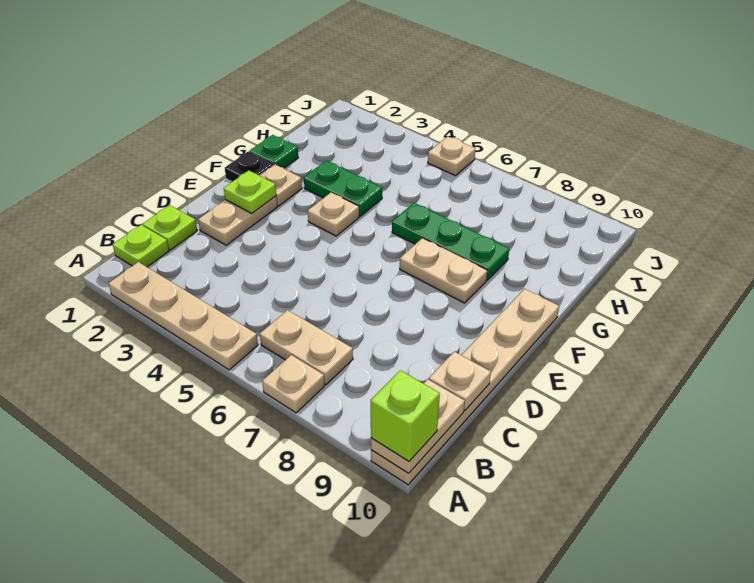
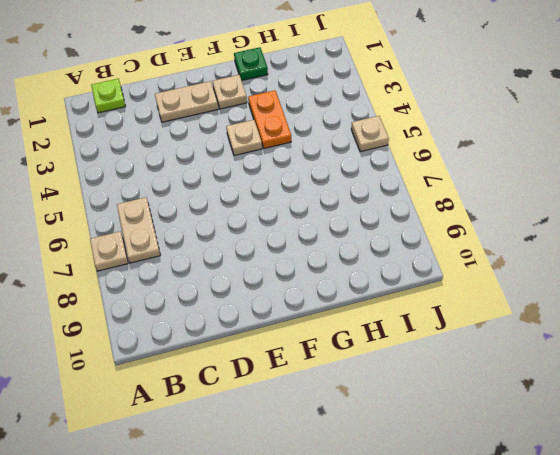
orange 1x2 plate [248,90,291,148] -> green 1x2 plate [304,161,382,216]
none -> tan 1x4 plate [109,262,258,370]
none -> tan 1x6 plate [371,289,559,485]
none -> lime 1x1 plate [143,205,197,250]

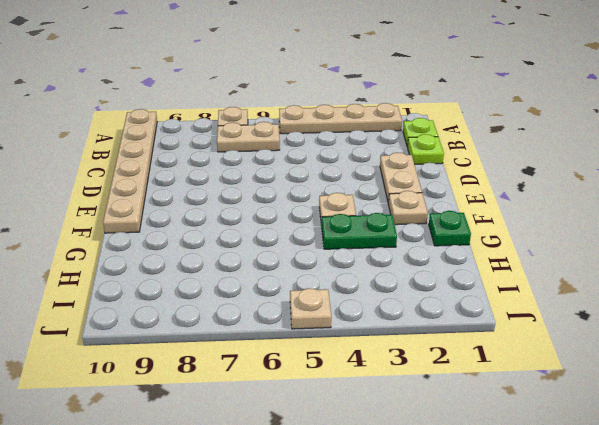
none -> black 1x1 plate [225,151,274,182]
none -> tan 1x2 plate [400,238,487,303]
none -> green 1x3 plate [392,203,509,280]

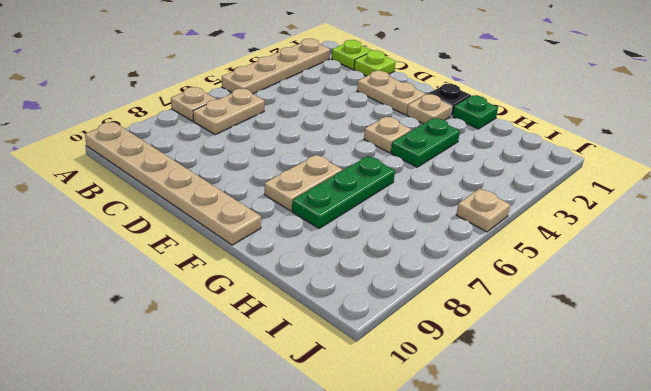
none -> tan 1x2 plate [371,379,465,473]
none -> tan 1x1 plate [428,351,491,411]
none -> lime 1x1 plate [224,170,276,213]

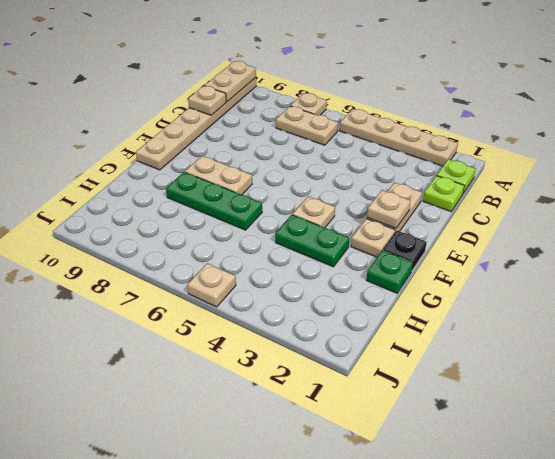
tan 1x1 plate [367,190,411,228] -> lime 1x1 plate [224,170,276,213]
none -> lime 1x1 brick [371,370,440,461]

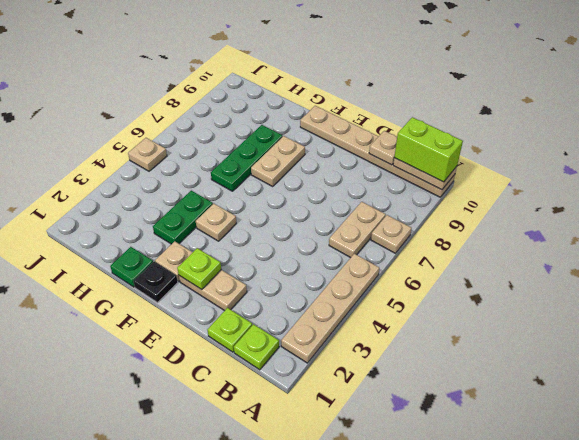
lime 1x2 brick [394,117,463,182] -> lime 1x1 brick [371,370,440,461]

